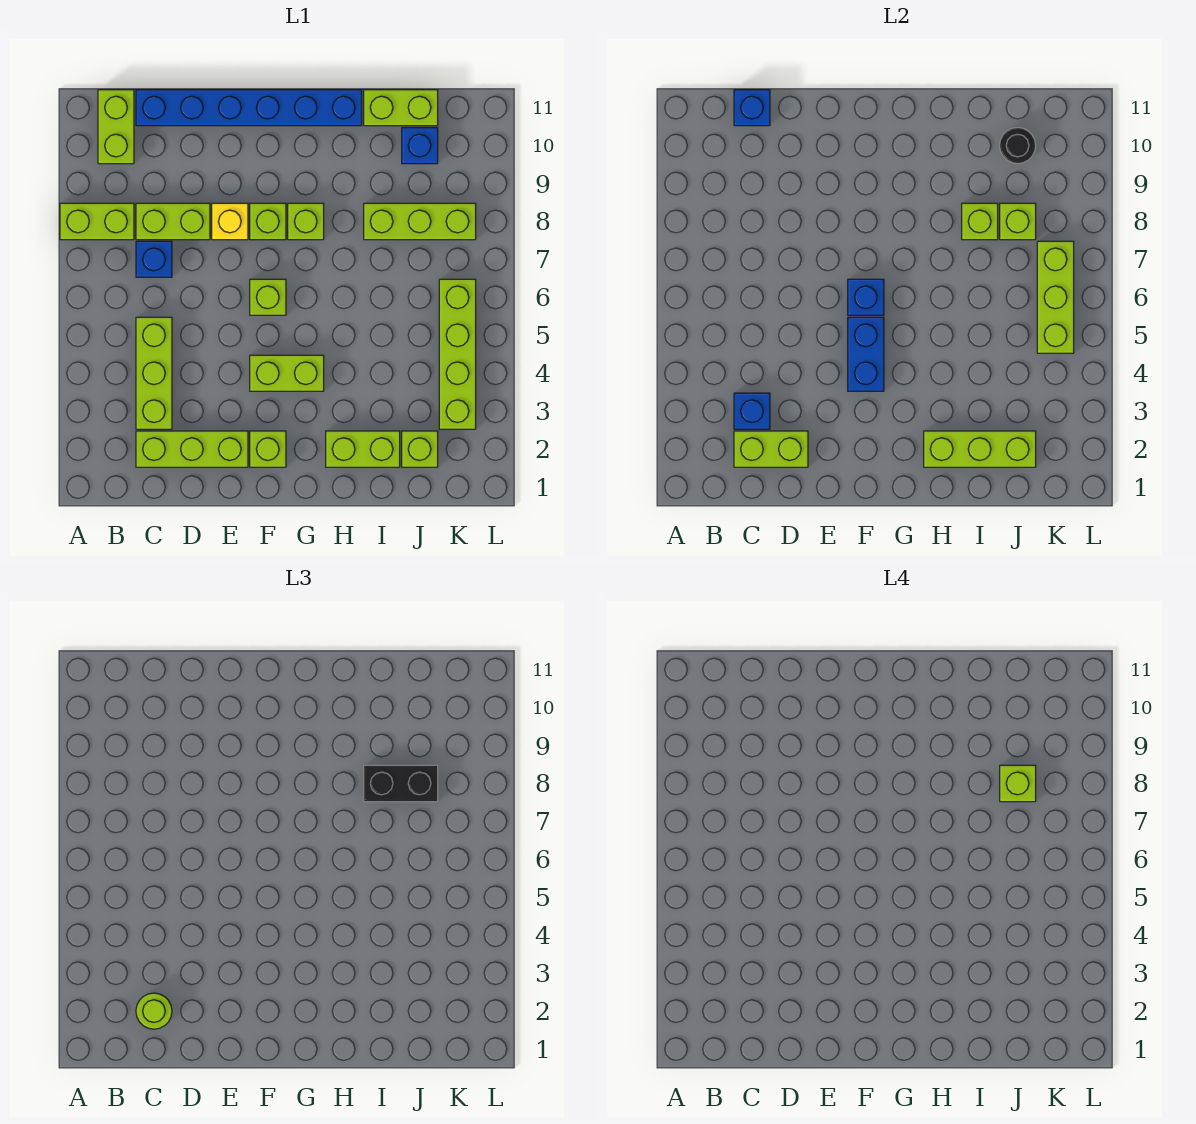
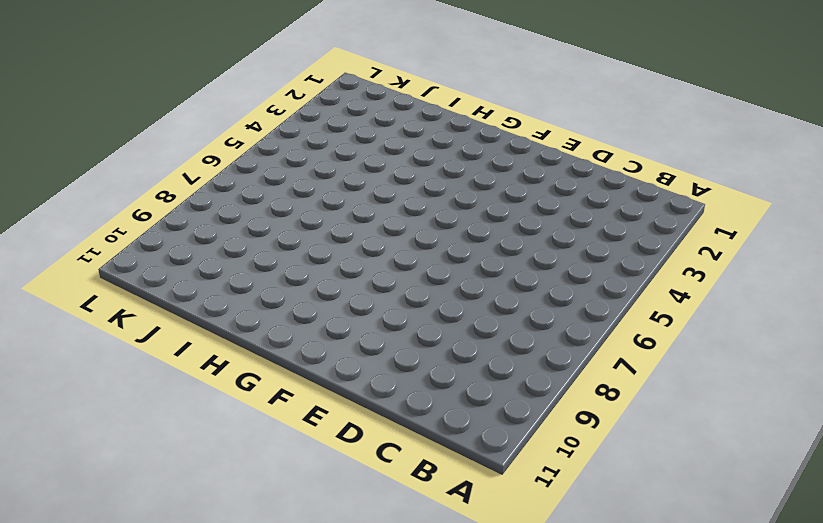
none -> lime 1x2 brick [60,203,134,240]
none -> lime 1x2 brick [98,90,134,164]
none -> lime 1x3 brick [136,431,248,467]
none -> lime 1x3 brick [136,317,172,429]

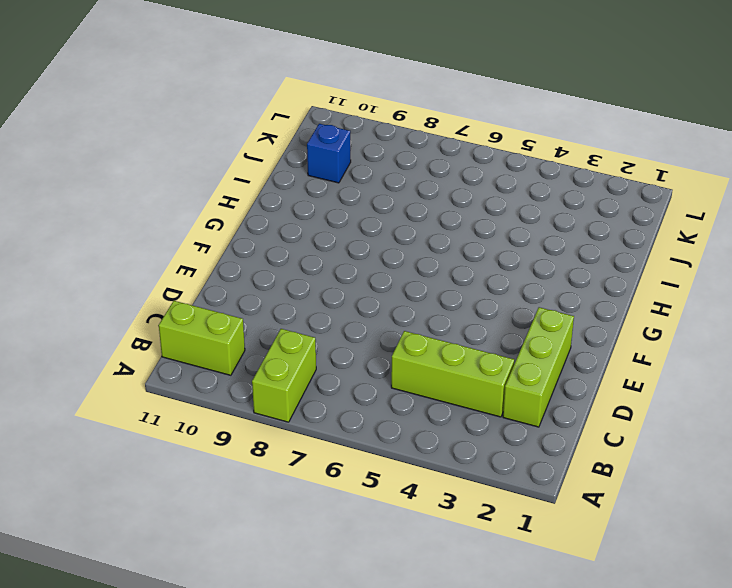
none -> blue 1x1 brick [136,241,172,277]
none -> lime 1x2 brick [136,203,210,240]
none -> blue 1x6 brick [136,90,362,126]
none -> yellow 1x1 brick [212,203,248,240]

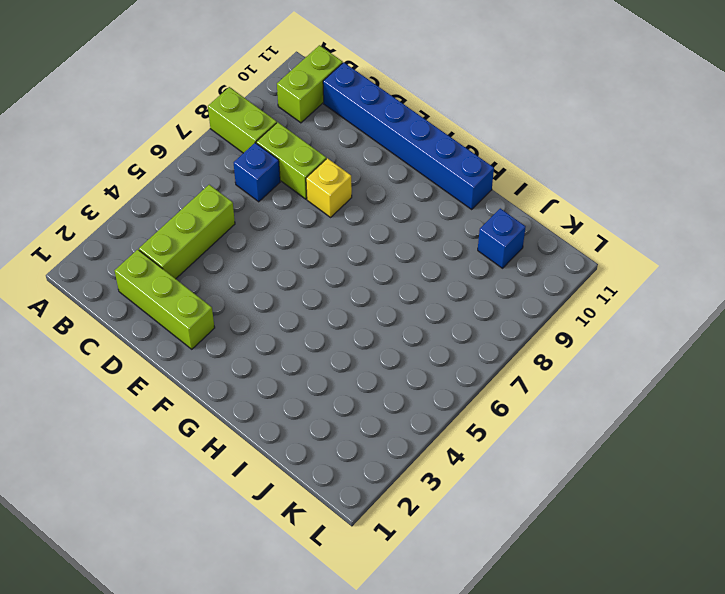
none -> lime 1x1 brick [250,431,286,467]
none -> lime 1x2 brick [250,355,324,391]
none -> lime 1x1 brick [250,279,286,315]
none -> lime 1x1 brick [250,203,286,240]

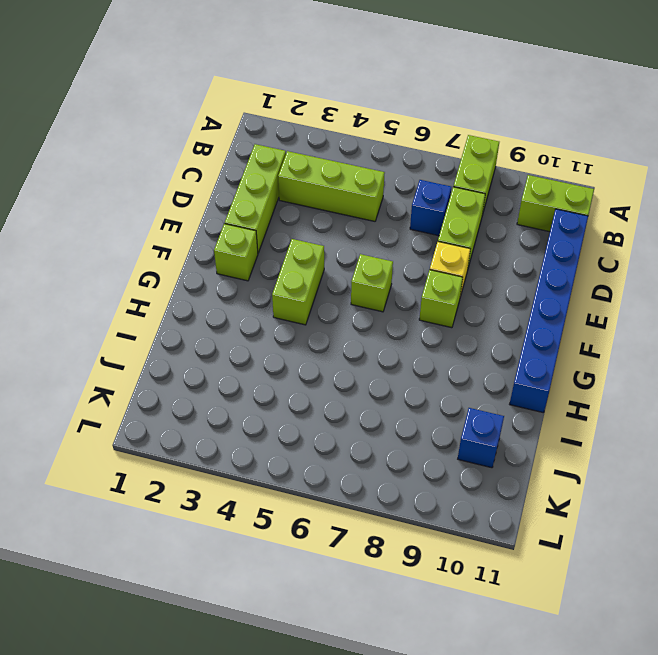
none -> lime 1x1 brick [288,203,324,240]
none -> lime 1x2 brick [326,431,400,467]
none -> lime 1x3 brick [364,203,476,240]
none -> lime 1x2 brick [364,90,438,126]

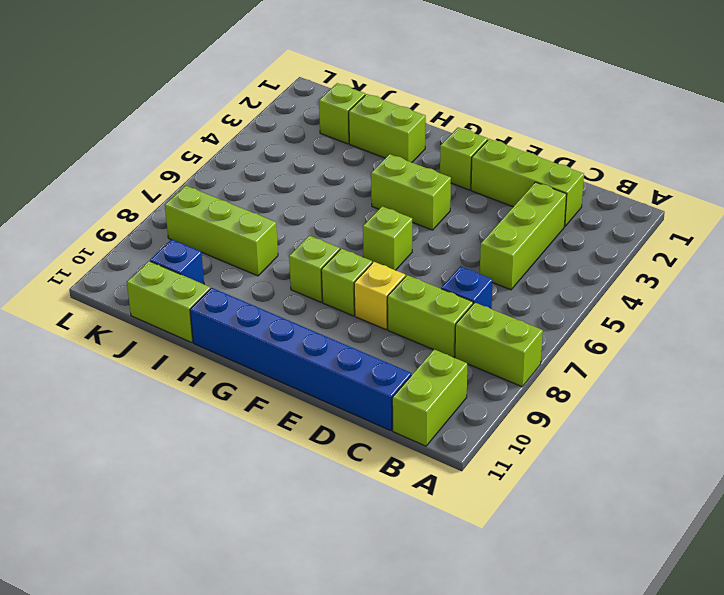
none -> lime 1x4 brick [439,279,476,429]
none -> lime 1x2 brick [734,431,808,467]
none -> blue 1x1 brick [734,393,770,429]
none -> blue 1x1 brick [734,90,770,126]

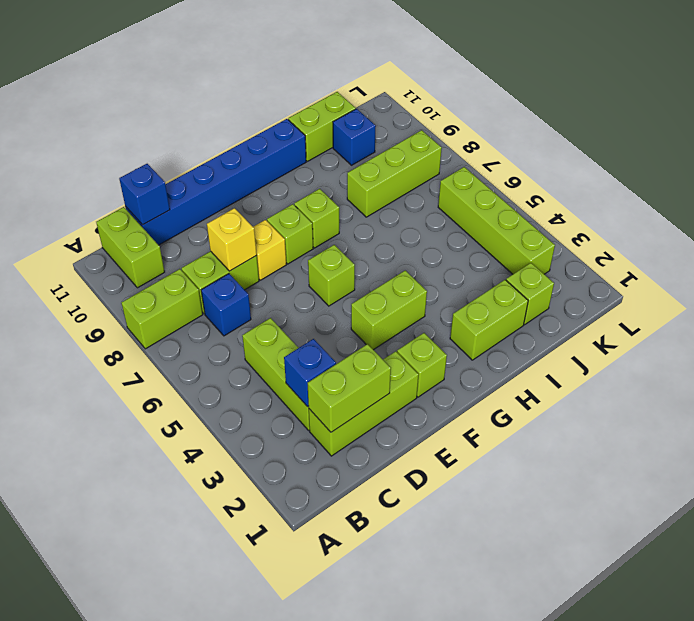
yellow 1x1 brick [207,208,257,271] -> none
none -> blue 1x2 brick [848,317,884,391]
none -> blue 1x1 brick [848,279,884,315]
none -> lime 1x3 brick [924,431,1036,467]
none -> lime 1x1 brick [962,203,998,240]

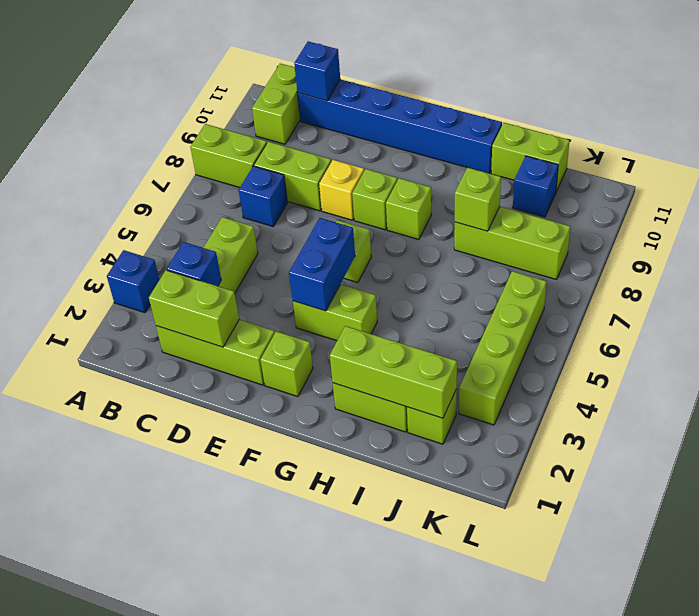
blue 1x1 brick [107,250,159,313] -> blue 1x1 brick moved to [848,279,884,315]
none -> lime 1x1 brick [1000,203,1036,240]
none -> black 1x1 round brick [1000,128,1036,164]
none -> lime 1x3 brick [1037,241,1074,353]
none -> lime 1x1 round brick [136,993,172,1029]

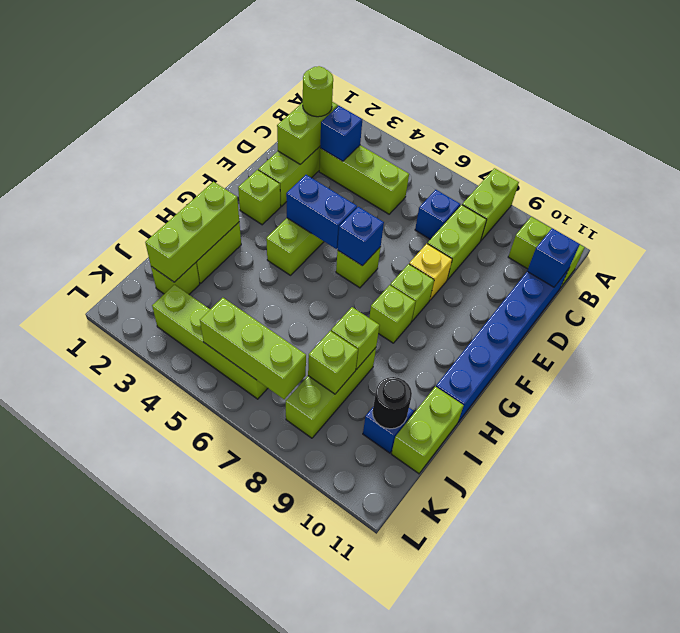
none -> black 1x2 brick [364,765,438,802]
none -> lime 1x1 brick [1000,765,1036,802]

